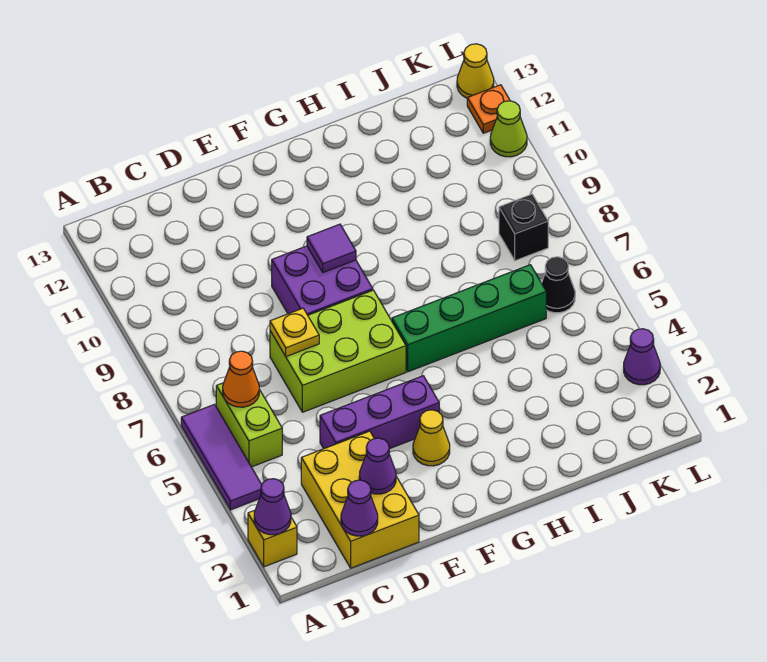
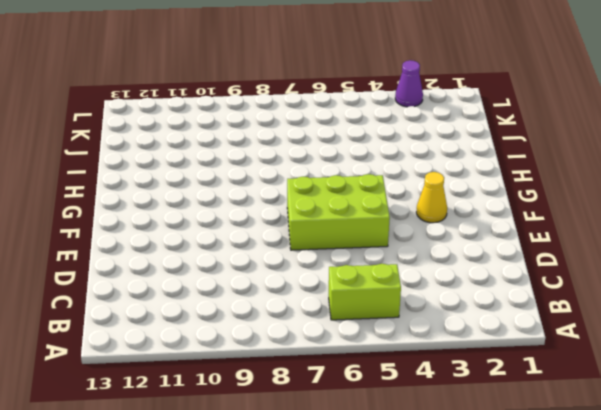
lime 2x3 brick [287,174,390,250] -> lime 2x3 brick turned to [270,290,406,412]
none -> yellow 1x1 brick [248,510,297,567]
none -> purple 1x3 tile [181,404,262,510]
none -> yellow 2x3 brick [301,431,419,568]

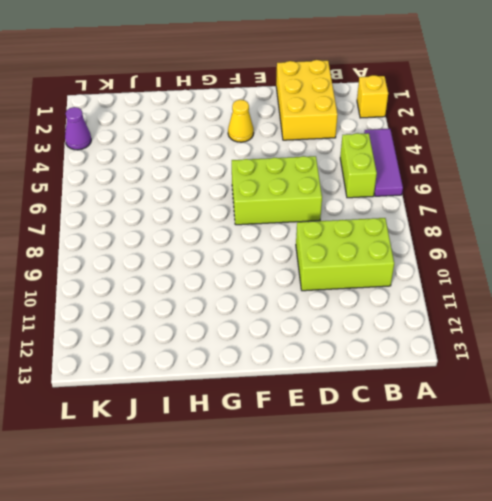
lime 2x3 brick [296,218,394,291] -> none
none -> purple 1x3 brick [320,376,439,449]
none -> purple 2x2 brick [272,246,373,315]
none -> green 1x4 brick [392,265,546,372]

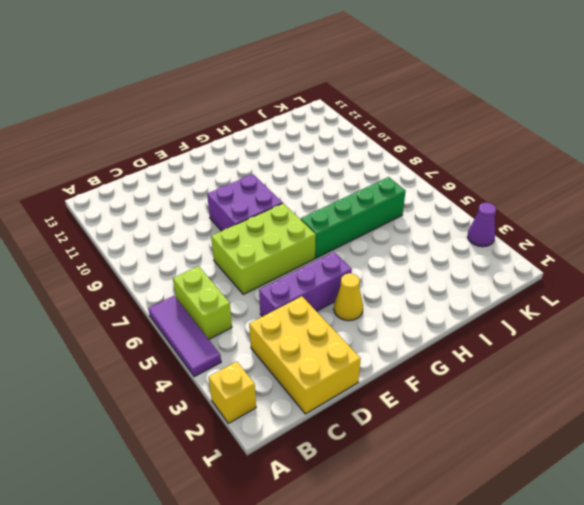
none -> black 1x1 cone [542,257,575,313]
none -> black 1x1 brick [499,194,548,261]
none -> lime 1x1 cone [490,101,527,157]

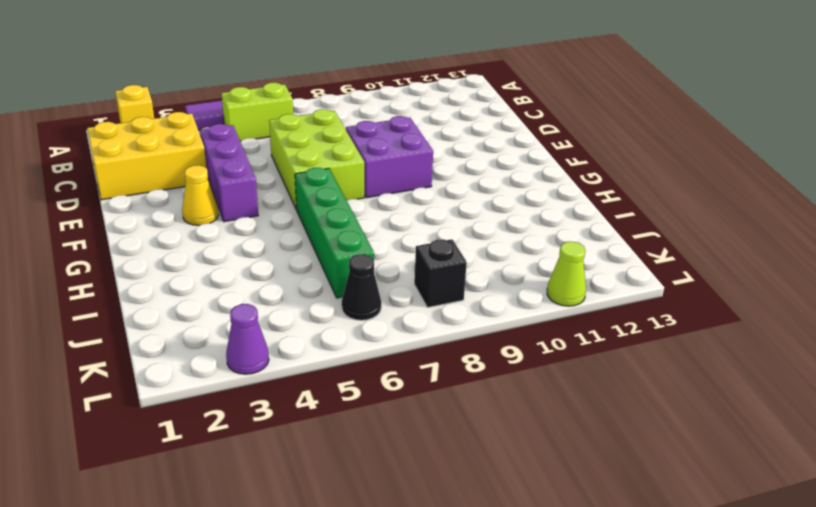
none -> orange 1x1 plate [467,85,510,133]
none -> yellow 1x1 cone [457,44,494,98]
none -> purple 1x1 cone [254,479,291,535]

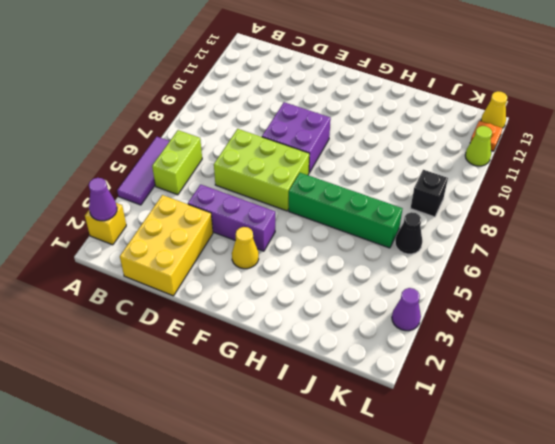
none -> orange 1x1 cone [223,351,259,407]
none -> purple 1x1 cone [341,480,378,536]
none -> purple 1x1 cone [359,438,396,494]

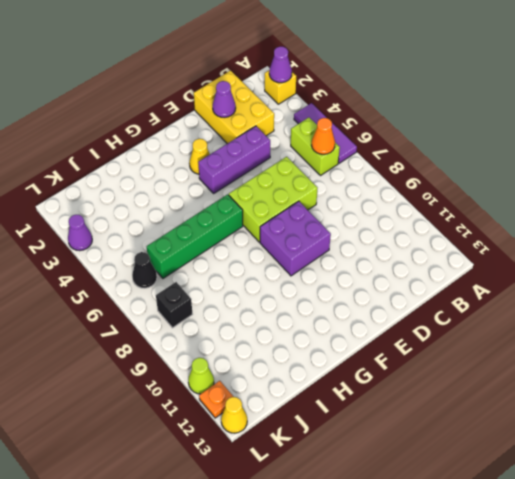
none -> purple 1x1 cone [341,480,378,536]
none -> yellow 1x1 plate [270,308,319,357]
none -> purple 1x1 tile [307,224,356,272]

